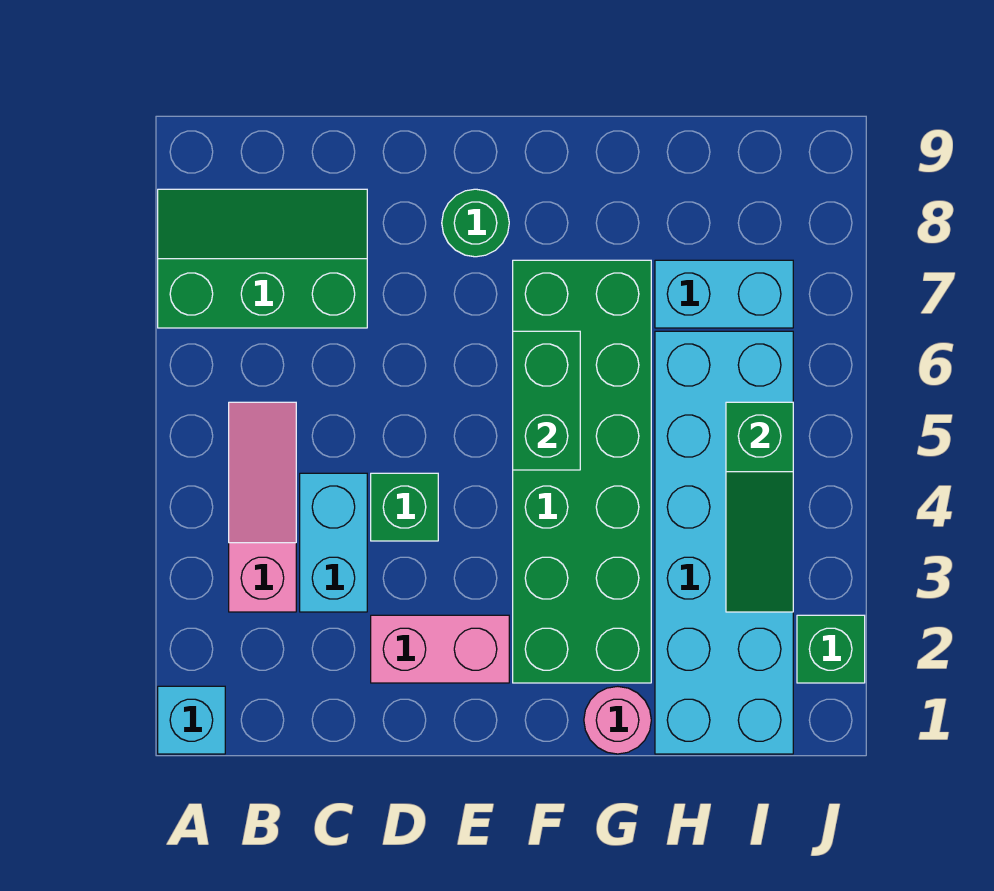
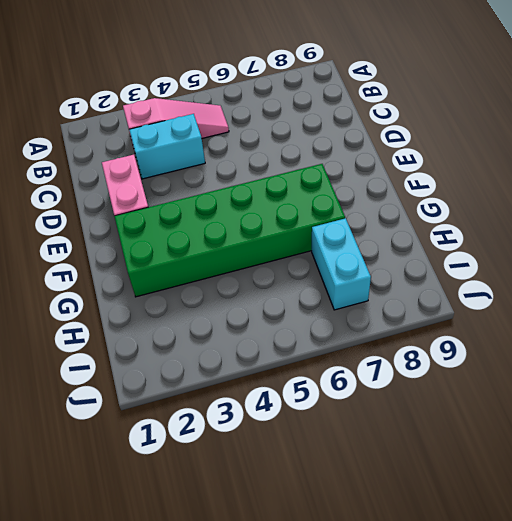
none -> cyan 1x1 brick [158,686,225,754]
none -> green 2x3 slope [158,189,367,328]
none -> green 1x1 brick [371,473,438,541]

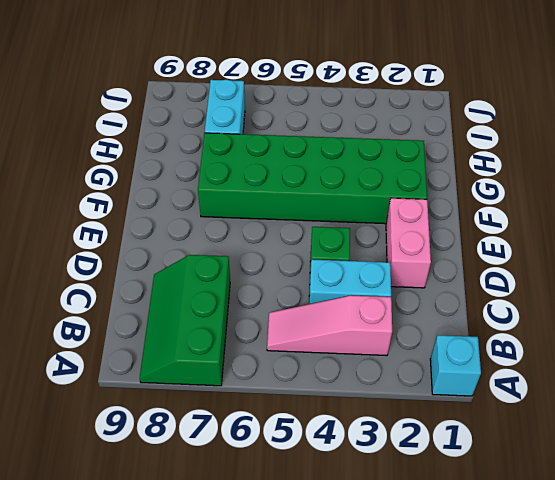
none -> green 1x1 round brick [442,189,509,257]
none -> pink 1x1 round brick [584,686,651,754]
none -> cyan 2x6 brick [655,331,793,754]

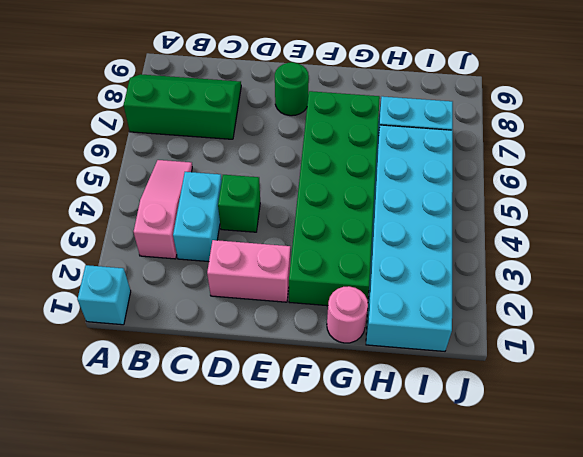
none -> green 1x1 brick [797,615,865,683]
none -> green 1x2 brick [513,331,580,470]
none -> green 1x3 slope [726,402,793,612]

